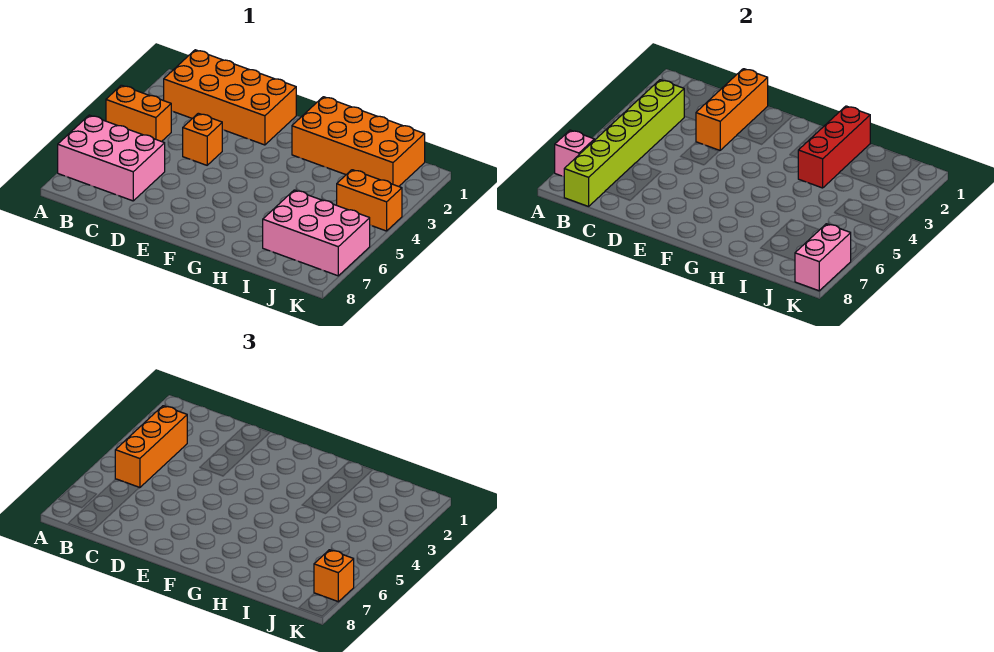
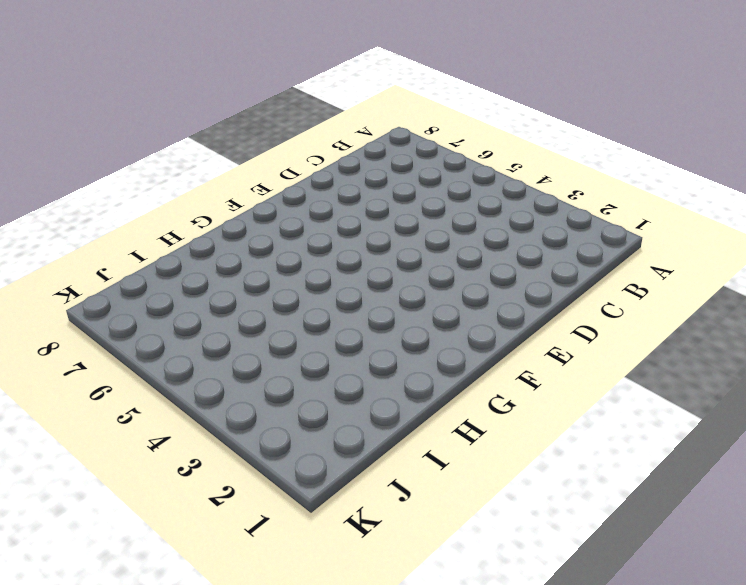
none -> orange 1x2 brick [106,85,171,142]
none -> pink 2x3 brick [58,115,165,201]
none -> orange 2x4 brick [164,50,296,145]

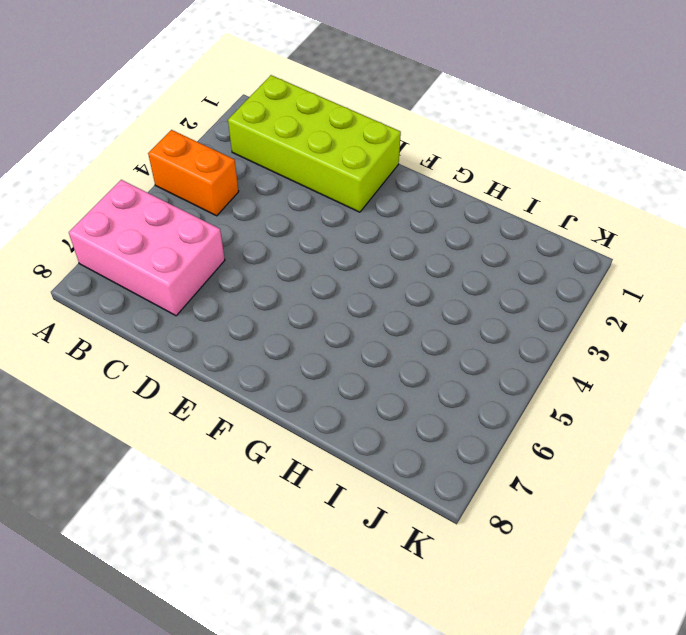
lime 2x4 brick [228,75,401,212] -> orange 2x4 brick [164,50,296,145]
none -> orange 1x1 brick [183,113,222,165]
none -> orange 2x4 brick [292,97,425,186]
none -> pink 2x3 brick [263,190,370,276]

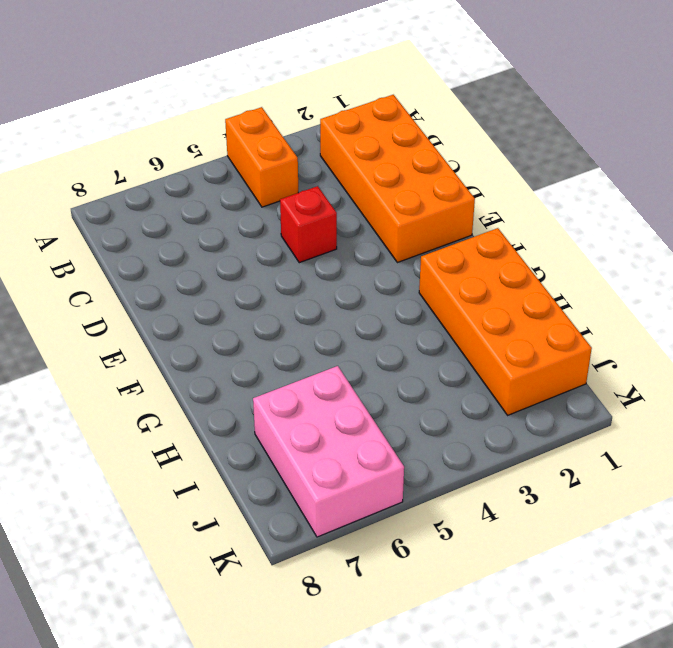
red 1x1 brick [280,186,337,263] -> orange 1x1 brick [183,113,222,165]
none -> pink 2x3 brick [58,115,165,201]
none -> orange 1x2 brick [337,170,402,231]
none -> pink 1x1 brick [555,130,594,176]

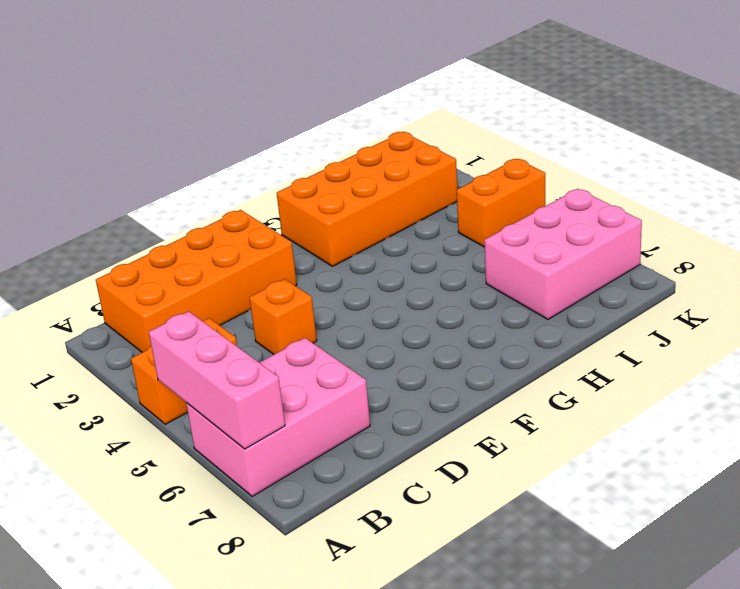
pink 1x3 brick [149,311,285,449] -> pink 1x1 brick [555,130,594,176]
none -> lime 1x6 brick [564,80,684,206]
none -> orange 1x3 brick [696,69,768,150]
none -> red 1x3 brick [798,106,870,188]

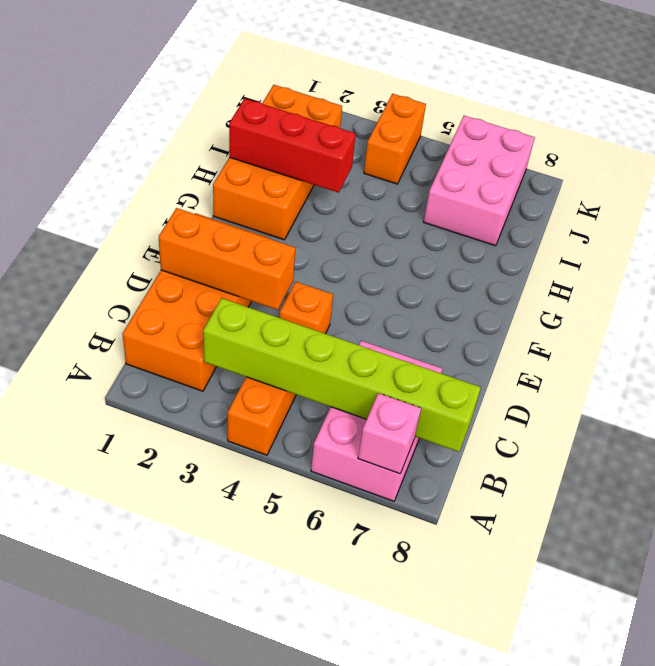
none -> pink 1x2 brick [795,224,851,291]
none -> orange 1x3 brick [115,406,187,488]
none -> orange 1x1 brick [314,550,354,602]

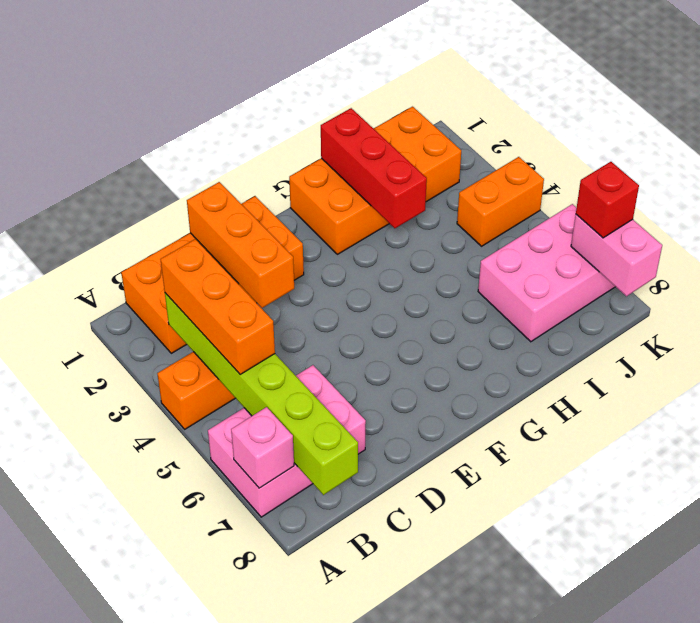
red 1x1 brick [576,162,639,238] -> orange 1x1 brick [314,550,354,602]
none -> orange 1x1 brick [183,113,222,165]

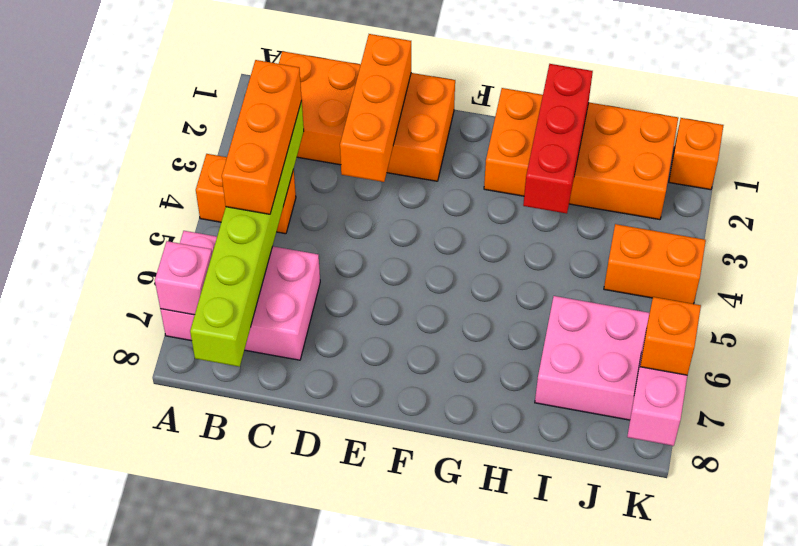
orange 1x1 brick [669,118,724,190] -> orange 1x1 brick moved to [183,113,222,165]

